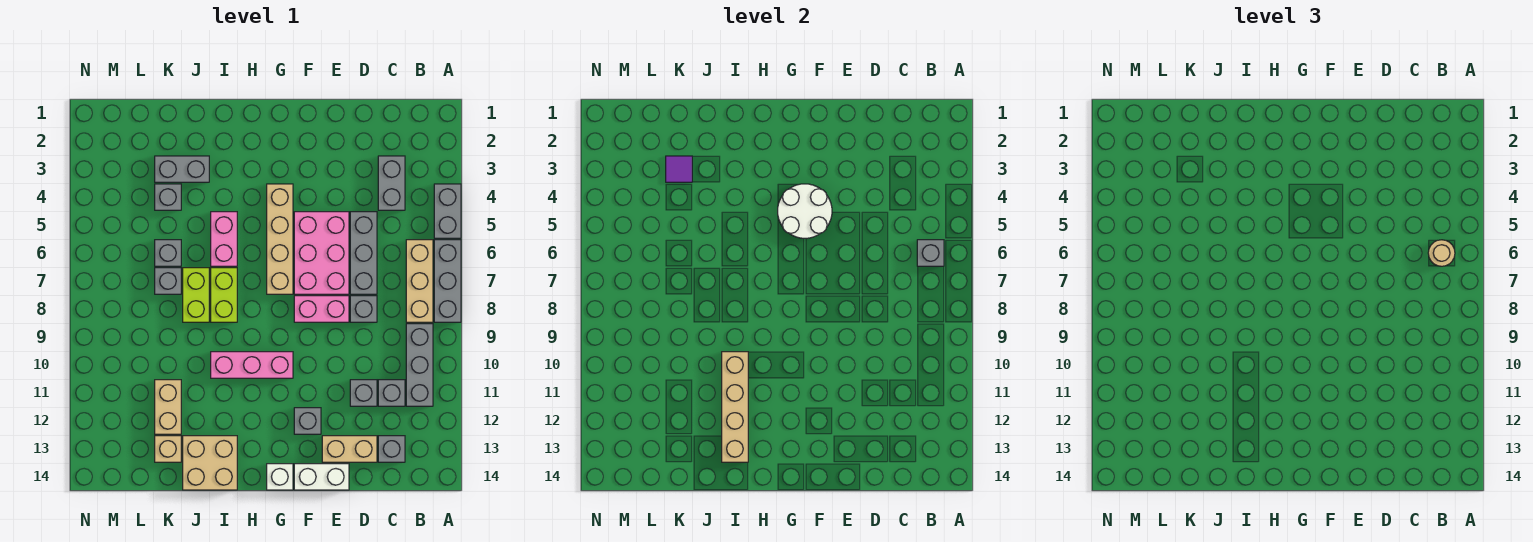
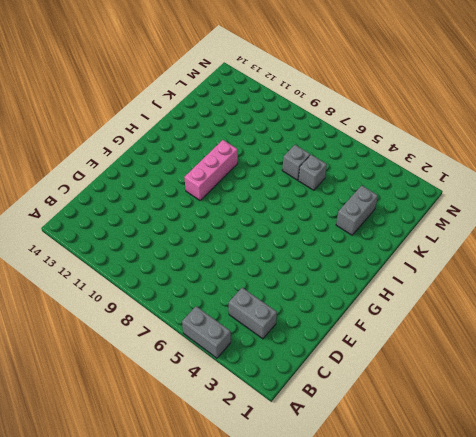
none -> grey 1x3 brick [434,240,461,322]
none -> tan 1x3 brick [406,240,433,322]
none -> grey 1x3 brick [406,324,433,406]
none -> grey 1x1 brick [378,380,405,406]

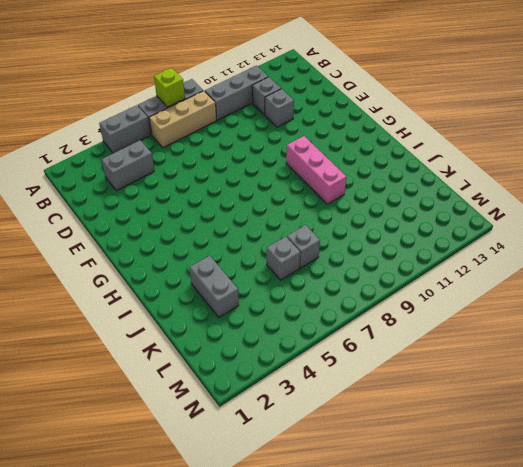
lime 1x1 brick [154,68,185,107] -> none
none -> grey 1x1 brick [378,436,405,462]
none -> grey 1x3 brick [350,212,377,294]
none -> grey 1x1 brick [350,296,377,322]
none -> tan 1x2 brick [322,436,377,462]

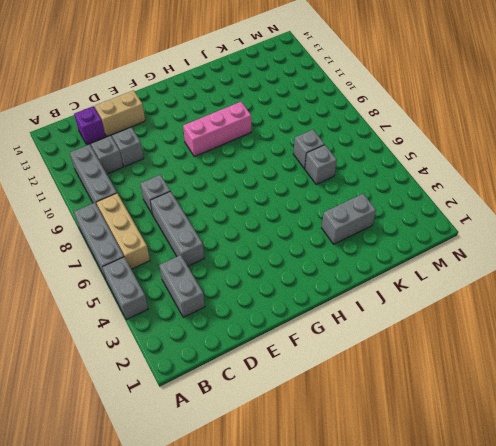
purple 1x1 brick [74,106,106,144] -> grey 1x1 brick [378,436,405,462]
none -> pink 2x3 brick [294,212,349,294]
none -> pink 1x2 brick [294,296,349,322]
none -> white 1x2 brick [294,464,349,490]
none -> grey 1x1 brick [294,408,321,434]

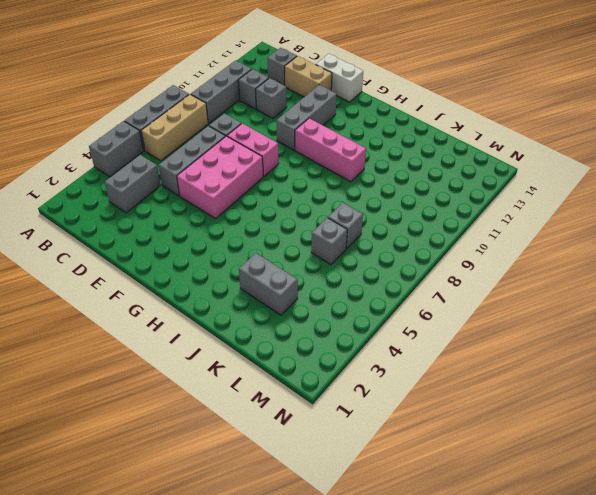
grey 1x3 brick [276,85,337,150] -> grey 1x1 brick [294,408,321,434]
none -> tan 1x4 brick [267,184,293,294]
none -> white 1x1 brick [267,464,293,490]
none -> pink 1x2 brick [211,212,237,266]
none -> lime 1x2 brick [211,268,237,322]

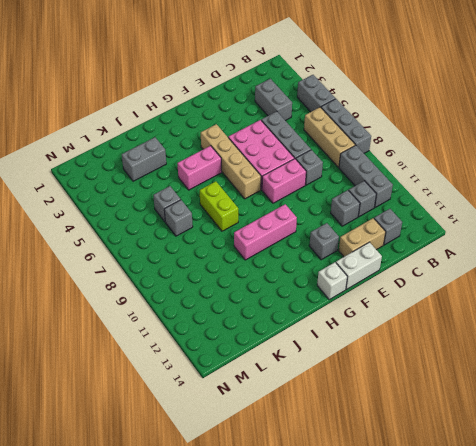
pink 1x2 brick [177,146,222,190] -> pink 1x2 brick turned to [211,212,237,266]
none -> tan 2x2 brick [183,436,237,490]
none -> lime 1x2 brick [183,268,209,322]
none -> grey 1x1 brick [155,184,181,210]
none -> tan 1x2 brick [155,380,181,434]

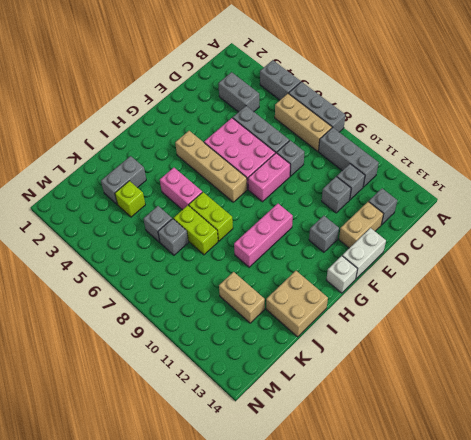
lime 1x1 brick [115,181,145,217] -> grey 1x1 brick [155,184,181,210]
none -> tan 1x1 brick [155,436,181,462]
none -> grey 1x1 brick [917,240,944,266]
none -> white 2x2 round brick [778,184,832,238]
none -> tan 1x4 brick [722,352,748,462]

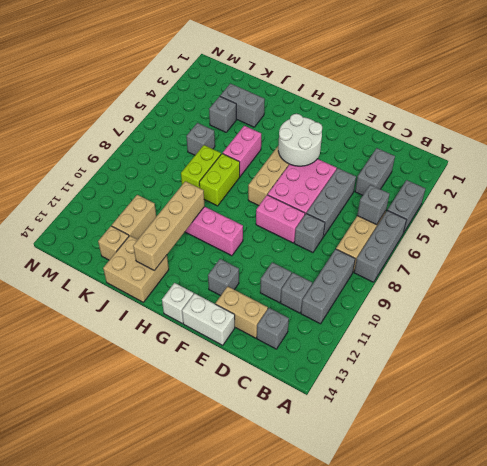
none -> grey 1x1 brick [155,268,181,294]
none -> purple 1x1 tile [666,156,692,182]
none -> tan 1x1 round brick [1428,240,1455,266]

